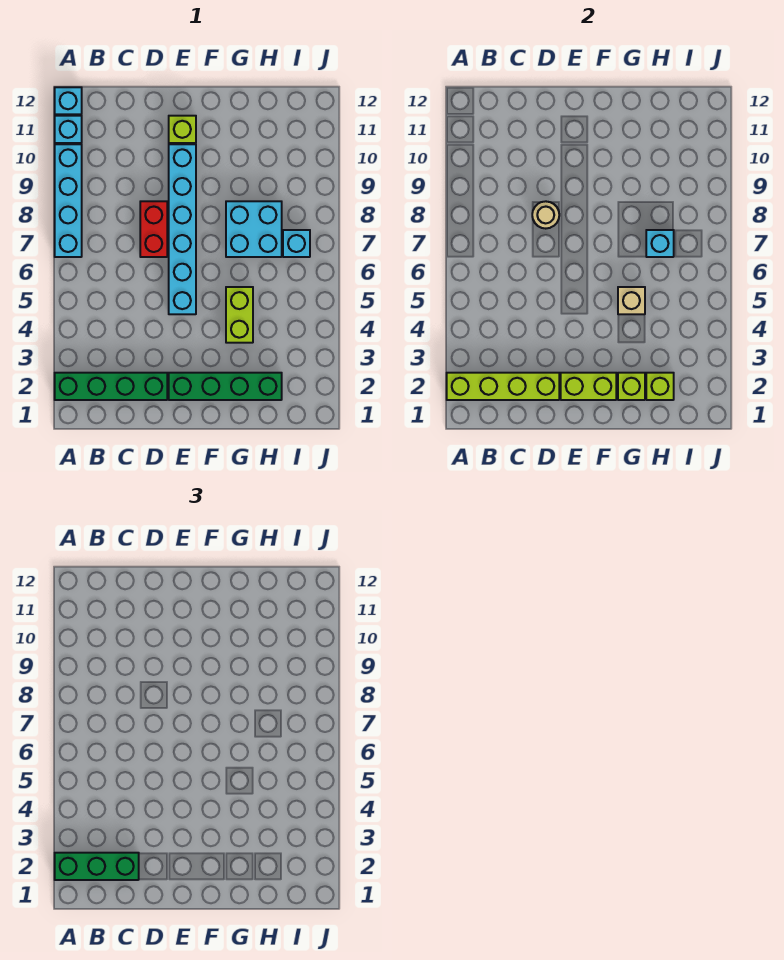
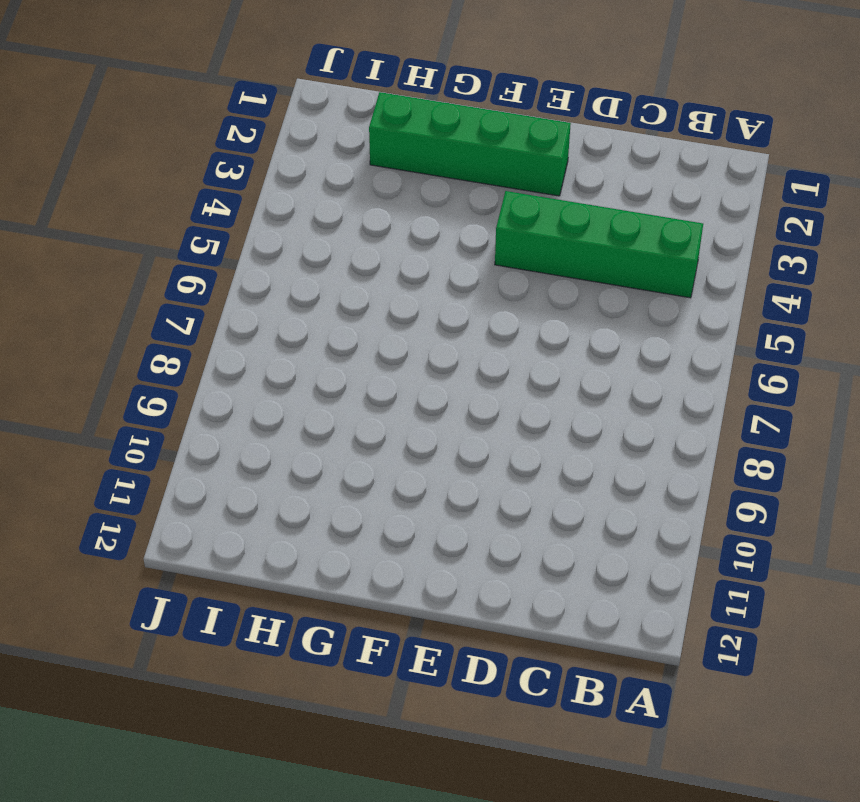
green 1x4 brick [495,191,703,298] -> green 1x4 brick moved to [55,373,167,400]
none -> cyan 1x4 brick [55,144,82,257]
none -> cyan 1x1 brick [55,116,82,143]
none -> cyan 1x1 brick [55,87,82,114]

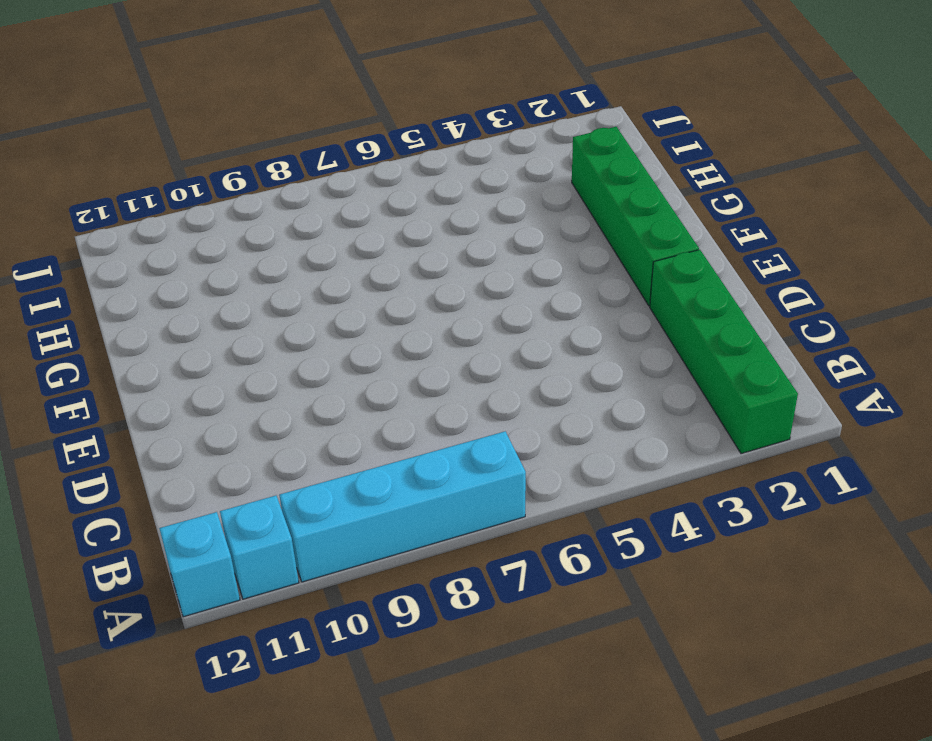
none -> red 1x2 brick [140,201,167,257]
none -> cyan 1x6 brick [169,144,196,314]
none -> lime 1x1 brick [169,116,196,143]

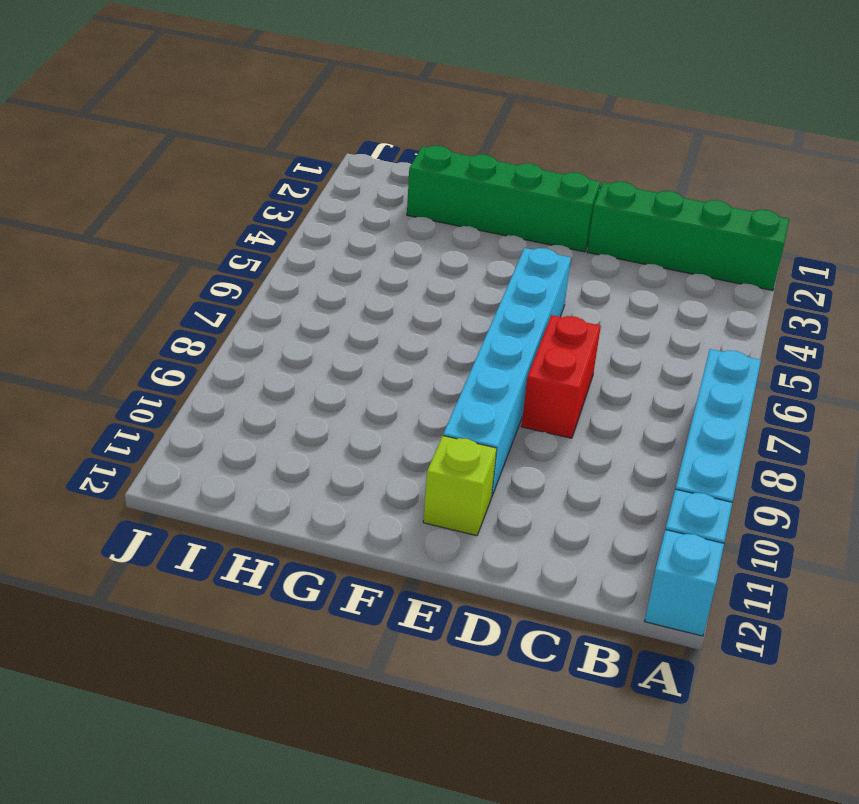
none -> lime 1x2 brick [226,287,253,343]
none -> cyan 2x2 brick [226,201,282,257]
none -> cyan 1x1 brick [283,230,310,257]

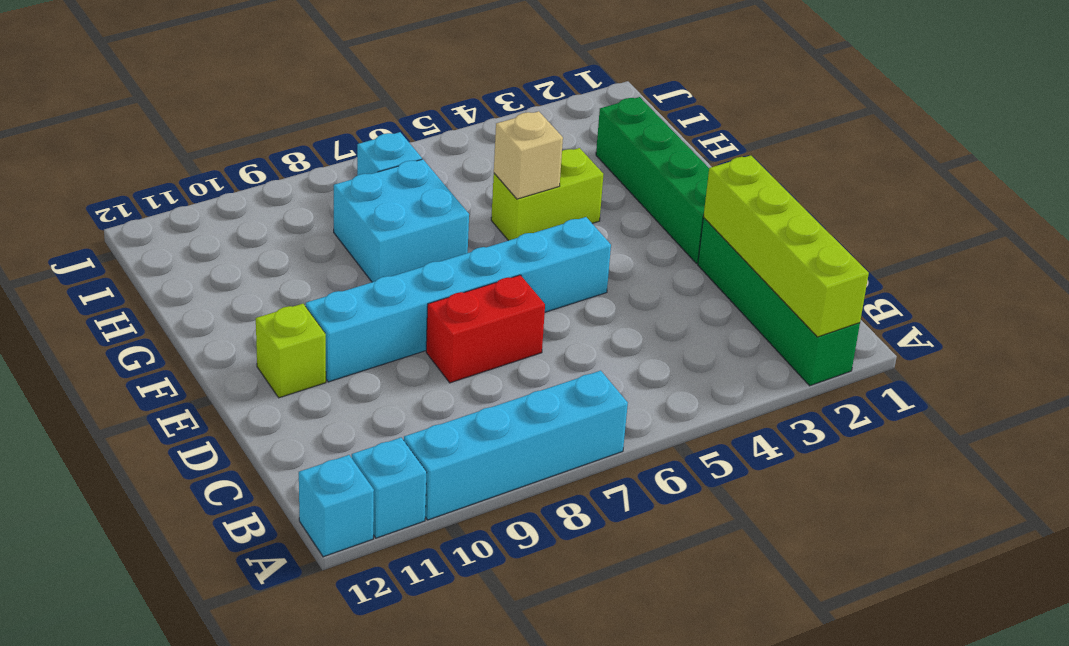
none -> tan 1x1 round brick [532,201,559,229]
none -> lime 1x2 brick [561,373,616,400]
none -> lime 1x1 brick [618,373,645,400]

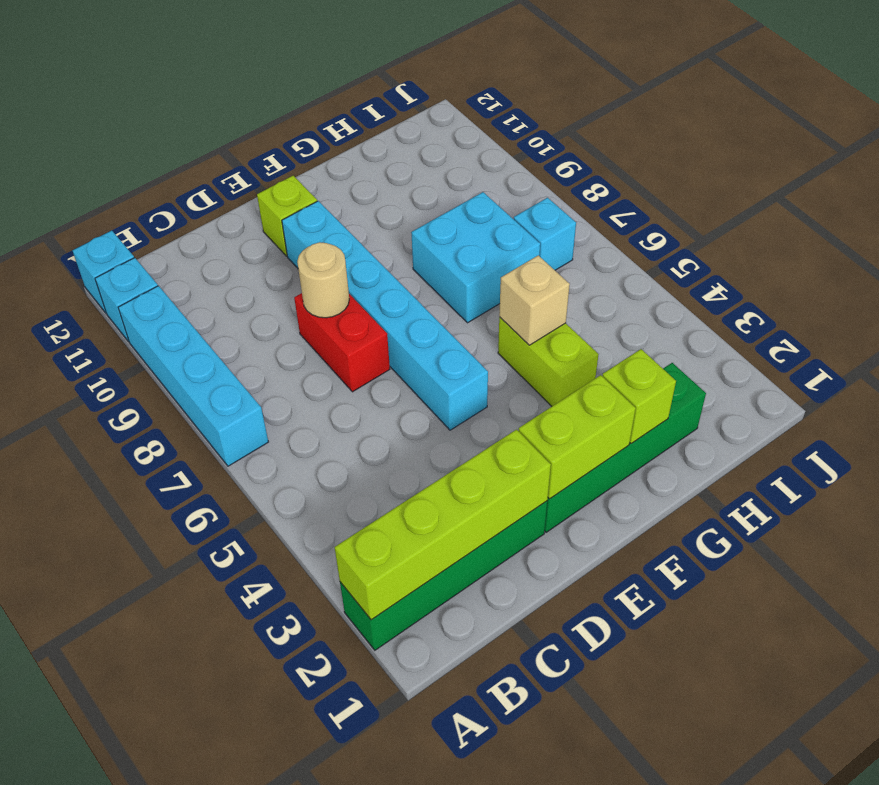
none -> lime 1x1 brick [646,373,674,400]
none -> cyan 1x1 brick [646,230,674,257]
none -> green 1x3 brick [55,853,139,880]

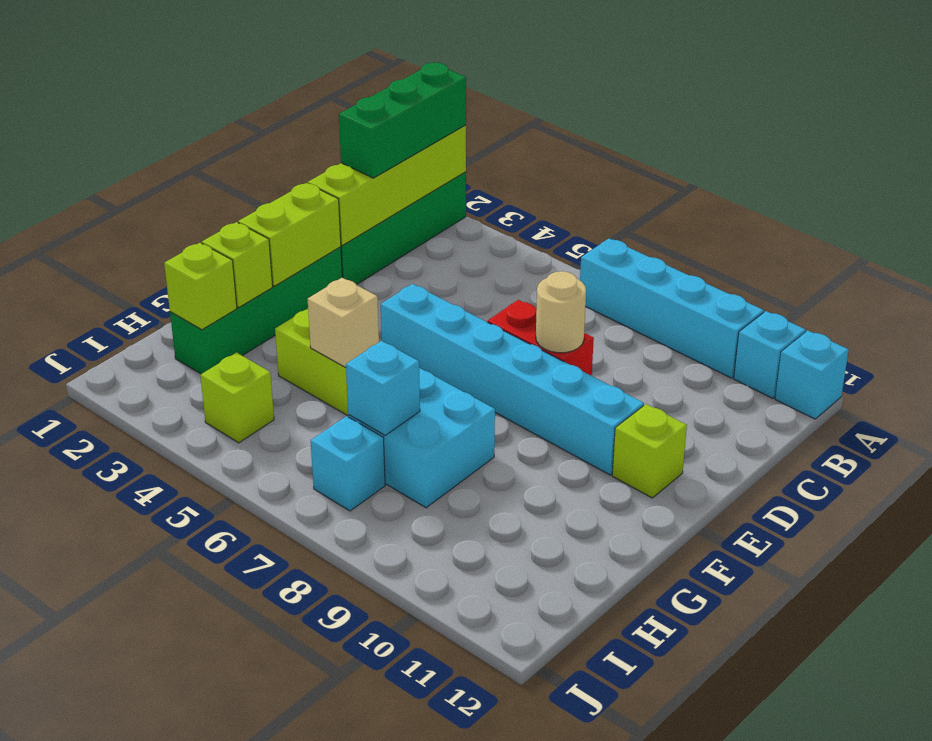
lime 1x1 brick [200,353,274,443] -> none

